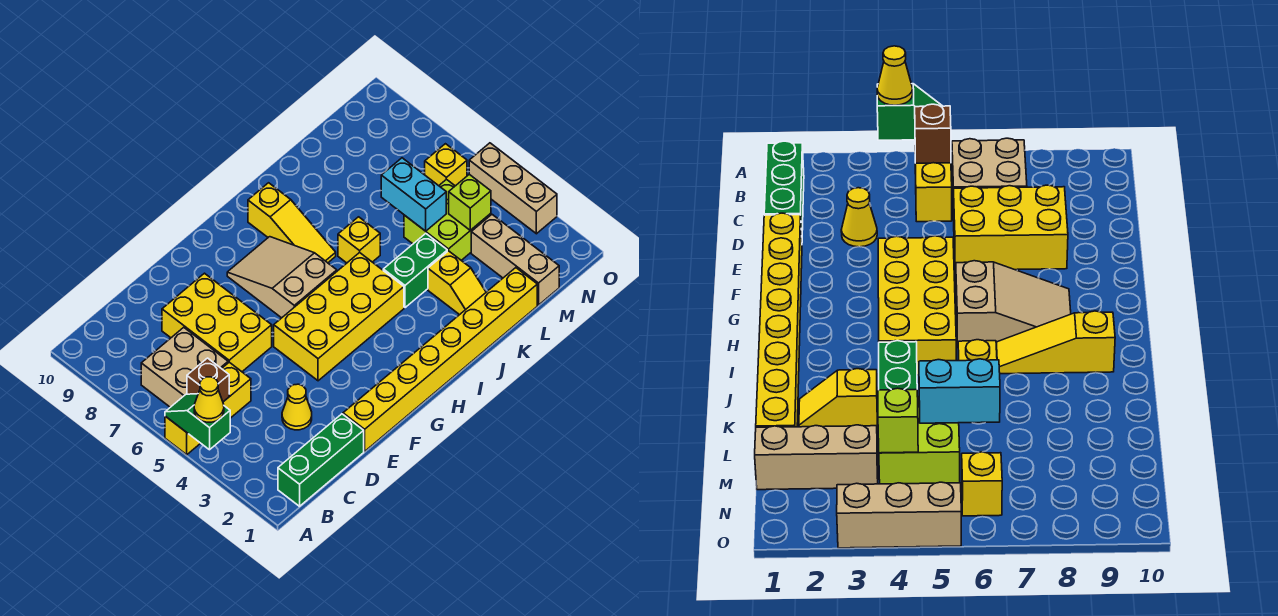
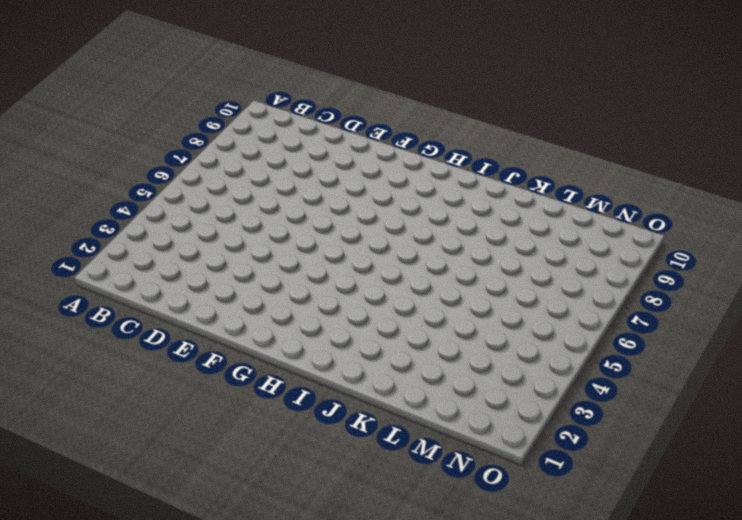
none -> yellow 1x3 brick [165,362,251,455]
none -> green 1x3 brick [278,414,364,506]
none -> tan 2x2 brick [141,327,228,407]

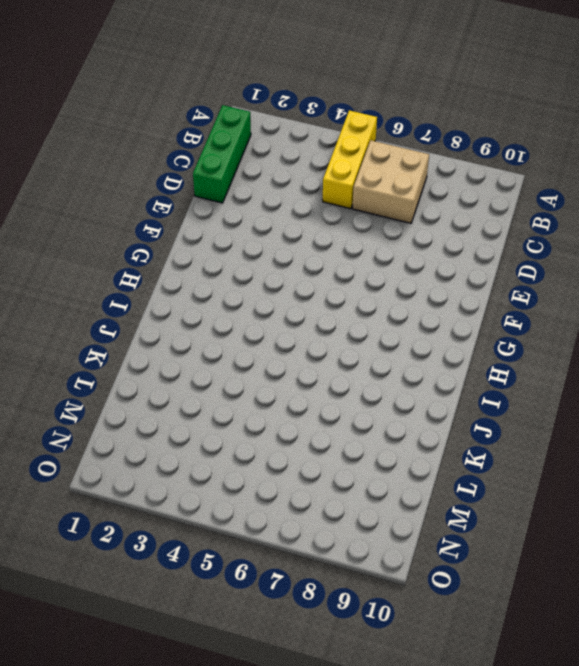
none -> yellow 1x1 cone [282,384,312,430]
none -> yellow 2x3 brick [162,273,272,372]
none -> yellow 1x8 brick [343,268,537,451]

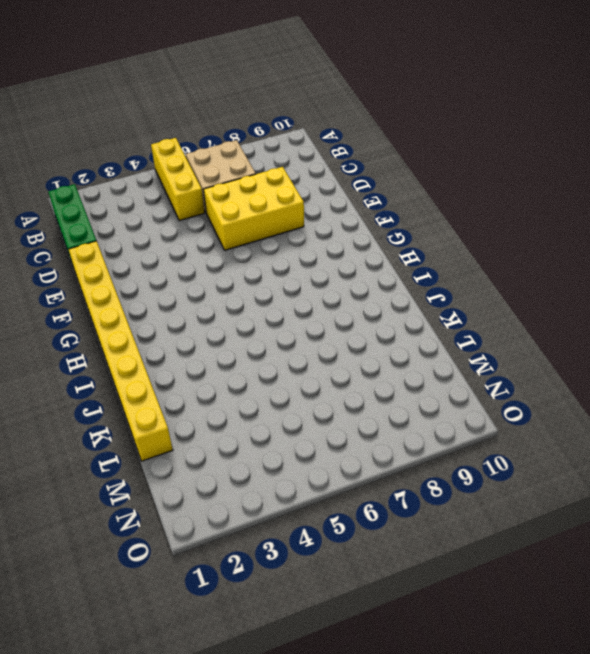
none -> yellow 1x1 cone [282,384,312,430]
none -> yellow 2x4 brick [274,253,404,381]
none -> tan 2x3 slope [227,237,337,318]

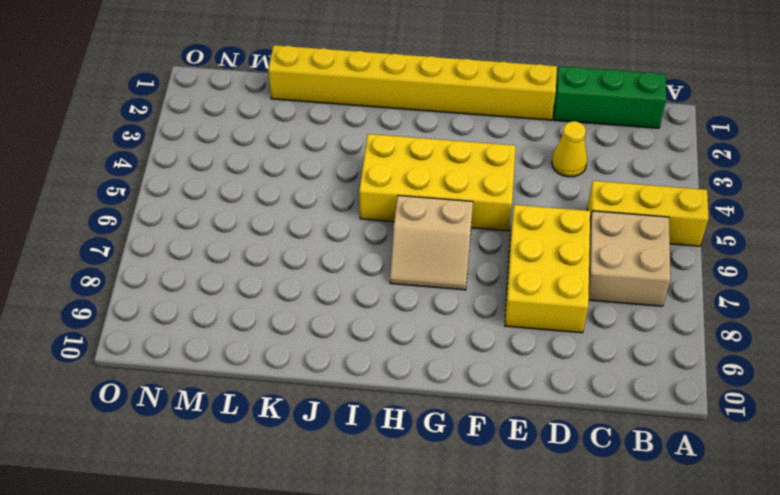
tan 2x2 slope [390,196,473,290] -> tan 2x3 slope [227,237,337,318]
none -> yellow 1x3 slope [248,183,336,263]
none -> green 1x2 brick [383,234,447,308]
none -> yellow 1x1 brick [338,217,380,263]

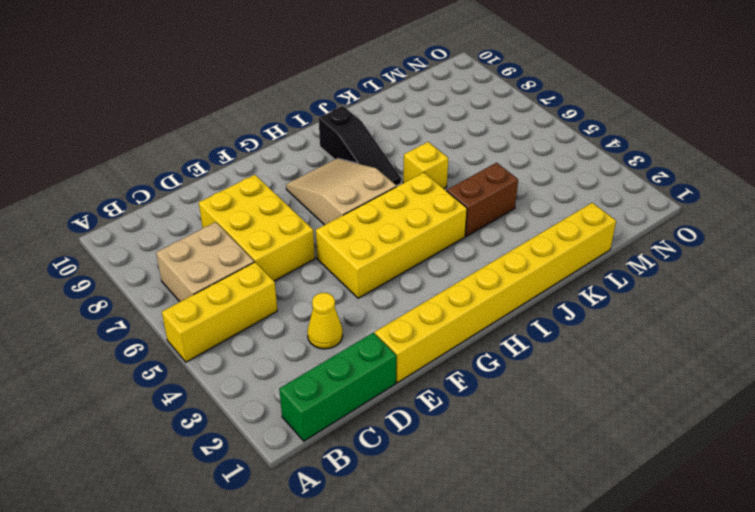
black 1x3 slope [319,106,401,186] -> yellow 1x3 slope [248,183,336,263]
brown 1x2 brick [447,163,518,236] -> green 1x2 brick [383,234,447,308]
none -> yellow 1x2 slope [428,251,486,315]
none -> lime 2x2 brick [404,179,491,260]
none -> tan 1x3 brick [471,215,559,305]

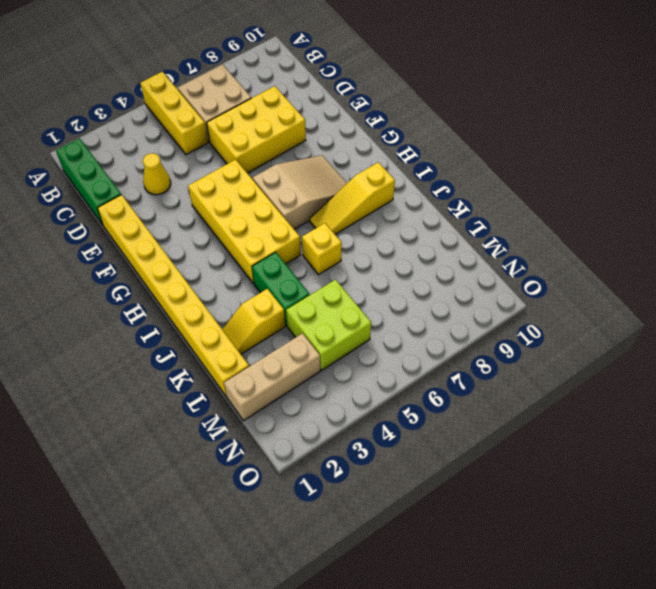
none -> yellow 1x1 brick [425,144,467,186]
none -> tan 1x3 brick [469,143,557,234]
none -> green 1x2 slope [165,394,230,450]

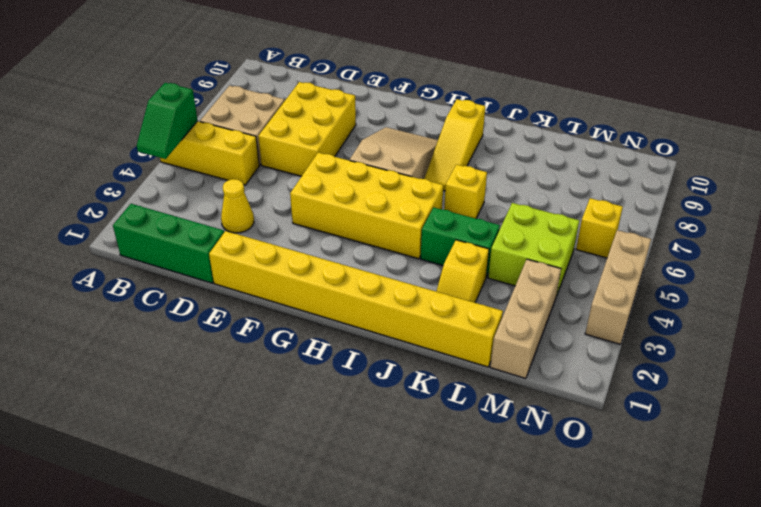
green 1x2 slope [137,83,198,159] -> green 1x2 slope turned to [165,394,230,450]
none -> brown 1x1 brick [187,358,229,402]
none -> cyan 1x2 brick [381,158,446,231]
none -> lime 1x1 brick [449,174,491,230]

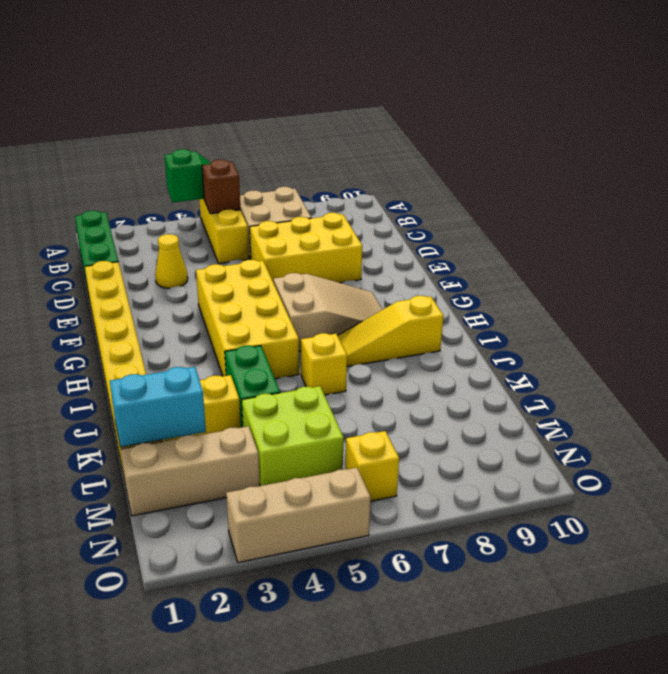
cyan 1x2 brick [110,367,206,447] -> cyan 1x2 brick moved to [381,158,446,231]
none -> lime 1x1 brick [449,174,491,230]
none -> yellow 1x1 cone [194,377,224,422]

